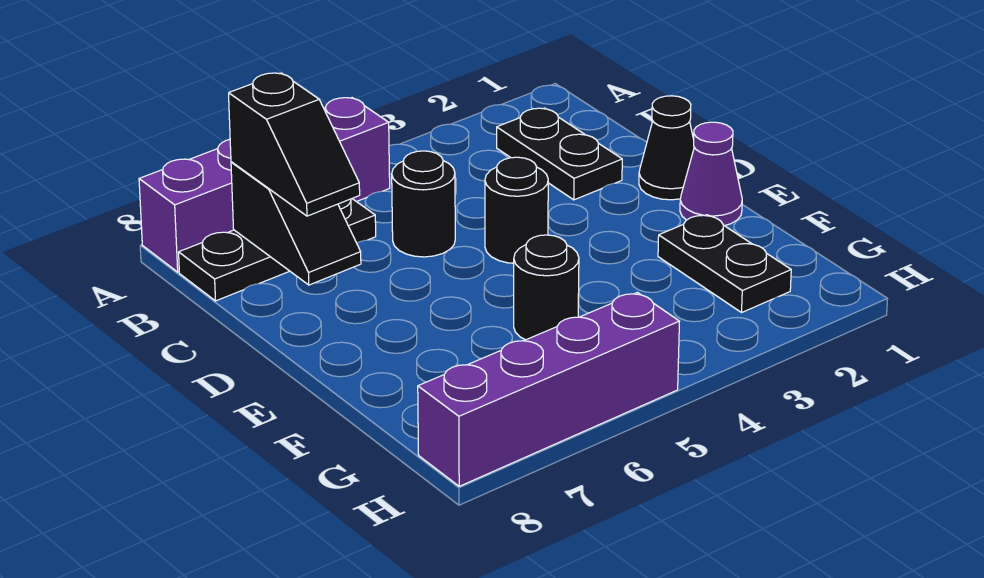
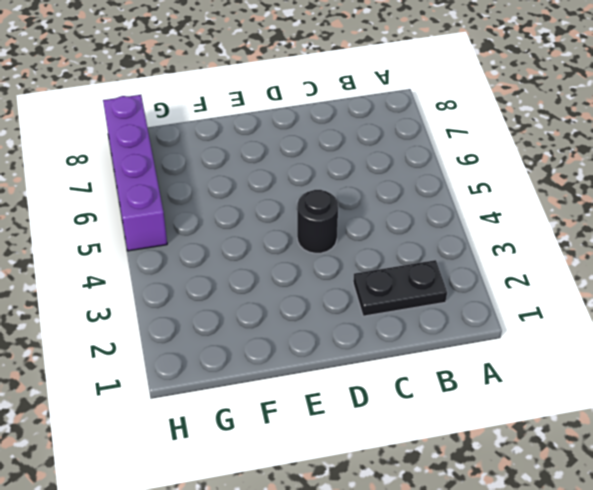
none -> purple 1x4 brick [139,98,390,272]
none -> black 1x3 plate [179,199,376,301]
none -> black 1x1 round brick [392,151,455,257]

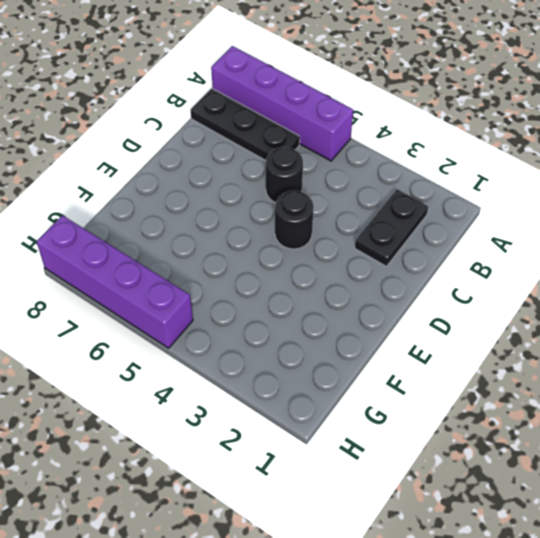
none -> black 1x1 cone [639,96,694,200]
none -> purple 1x1 cone [680,122,742,226]
none -> black 1x2 plate [658,215,791,312]

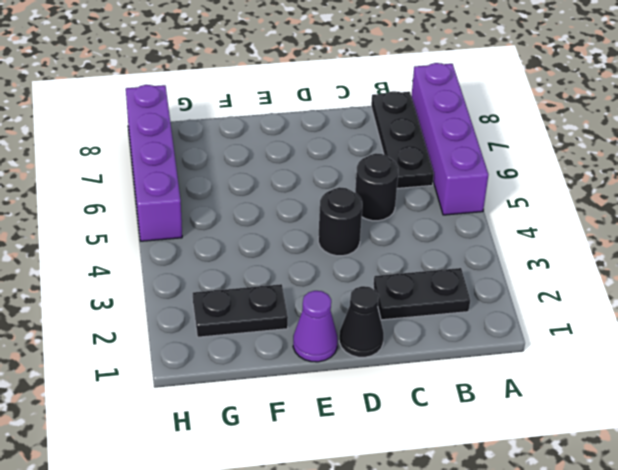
none -> black 1x1 round brick [514,235,579,340]
none -> black 1x2 slope [231,162,361,285]
none -> black 1x2 slope [229,73,360,216]

